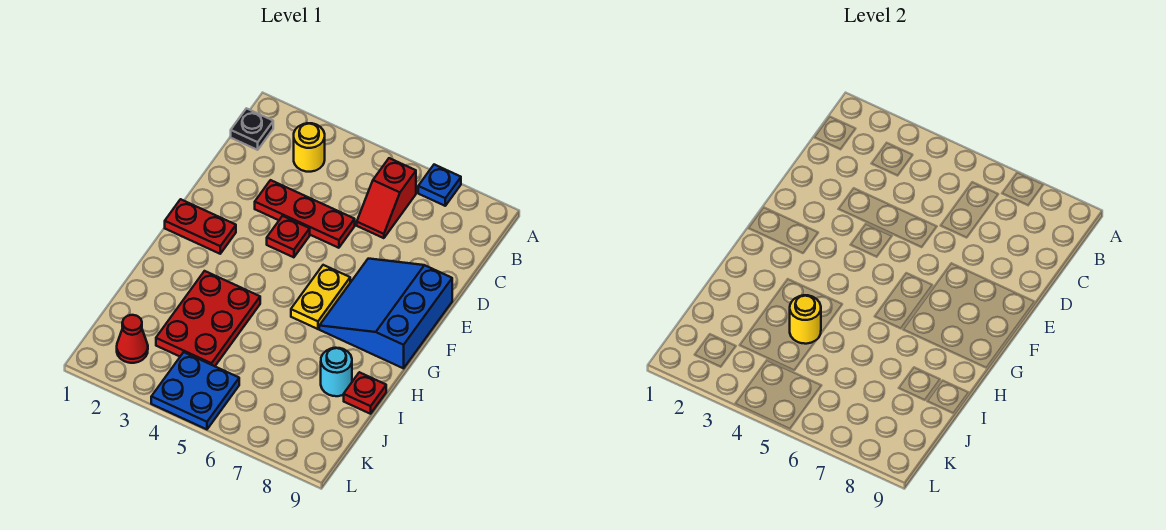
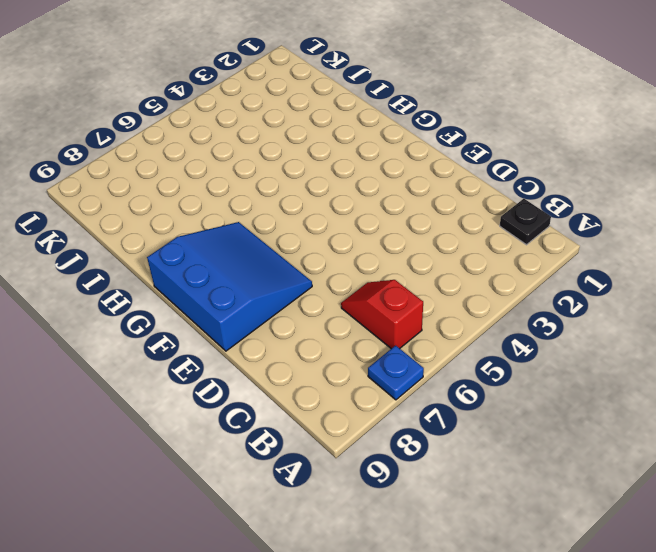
none -> yellow 1x1 round brick [294,123,325,172]
none -> red 1x3 plate [255,180,355,248]
none -> red 1x1 plate [267,216,310,257]

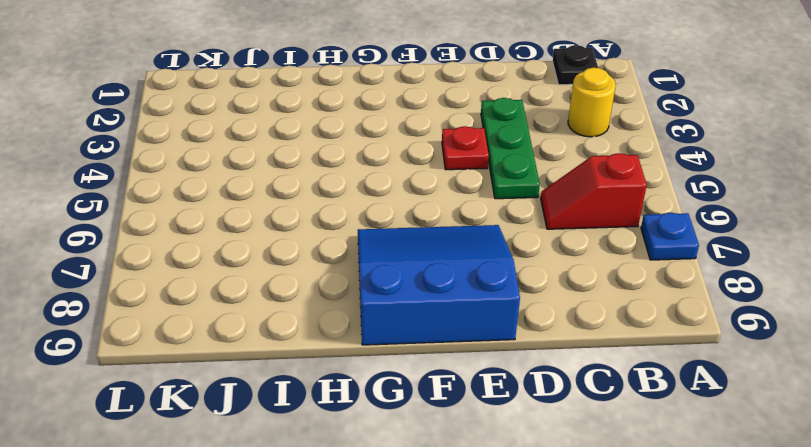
green 1x3 plate [481,98,540,199] -> red 1x3 plate [255,180,355,248]
none -> red 1x2 plate [165,199,236,254]
none -> yellow 1x2 plate [291,265,350,329]
none -> red 2x3 plate [156,271,260,366]

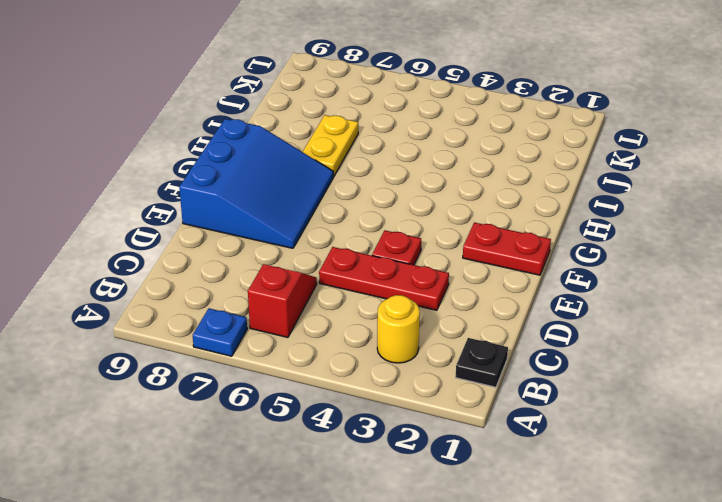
yellow 1x2 plate [303,115,358,177] -> yellow 1x2 plate moved to [291,265,350,329]
none -> red 2x3 plate [156,271,260,366]
none -> cyan 1x1 round brick [321,348,352,396]
none -> red 1x1 plate [344,372,386,414]

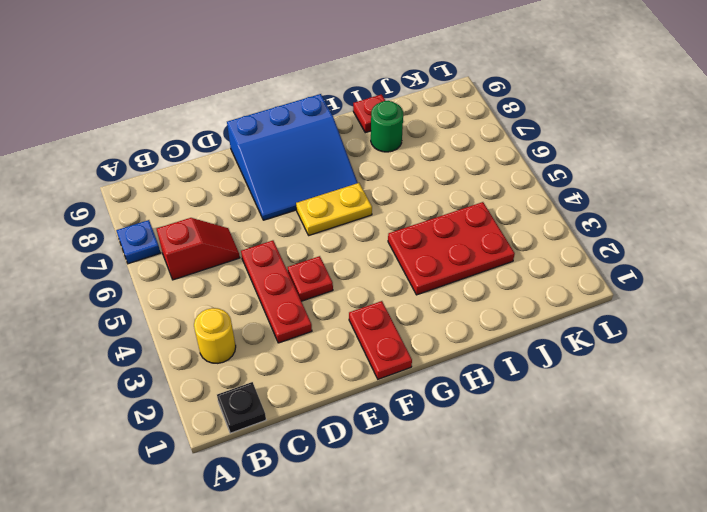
green 1x1 round brick [371,101,403,152] -> cyan 1x1 round brick [321,348,352,396]
none -> red 1x1 cone [117,315,148,363]
none -> blue 2x2 plate [151,352,239,429]
none -> yellow 1x1 round brick [790,295,821,344]

